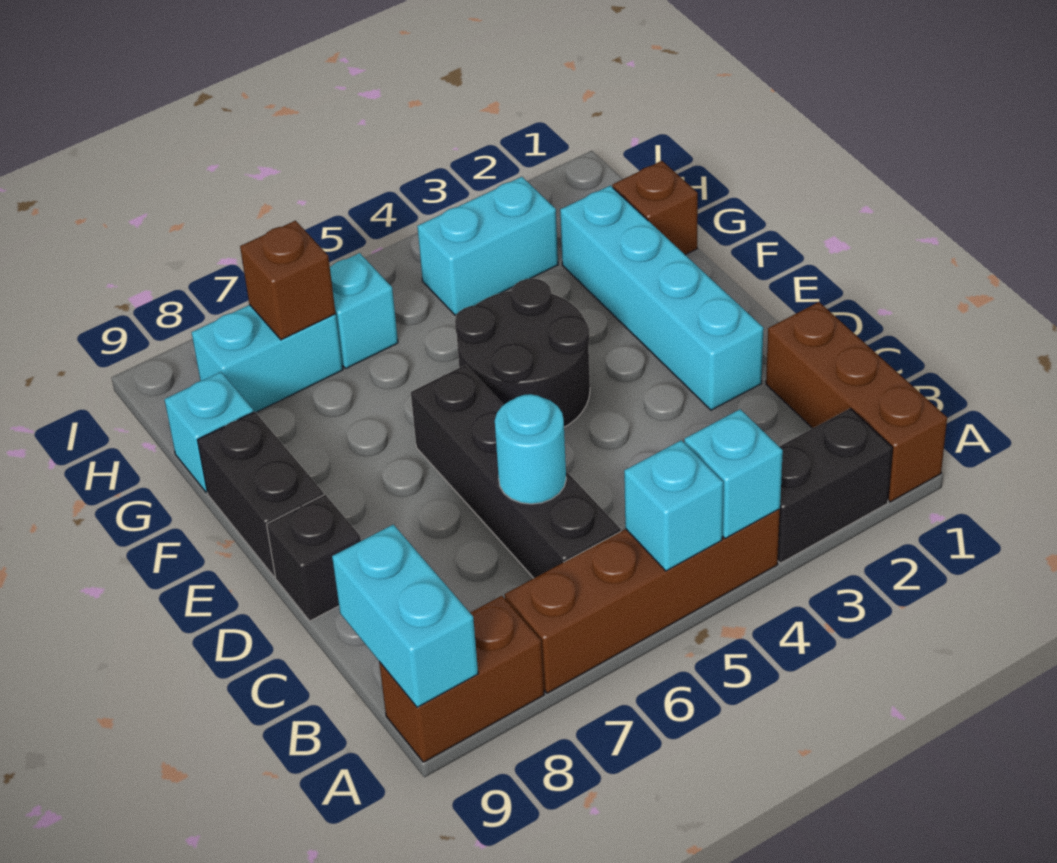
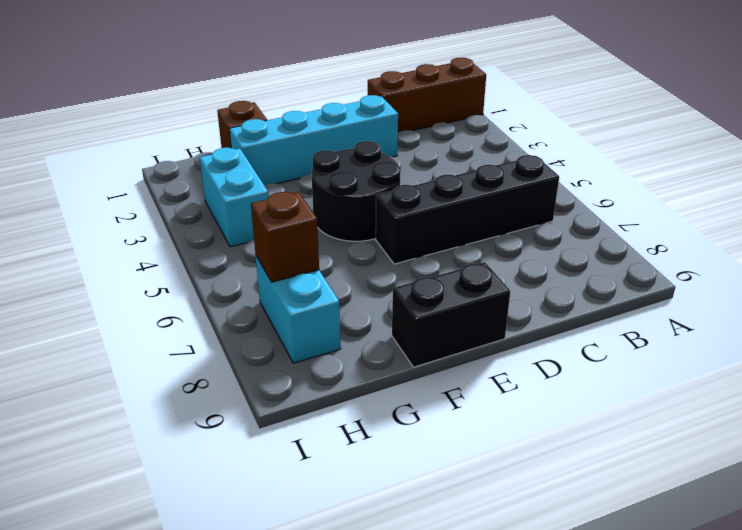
none -> black 1x2 brick [778,408,893,563]
none -> brown 1x4 brick [505,509,780,693]
none -> brown 1x2 brick [379,596,544,762]

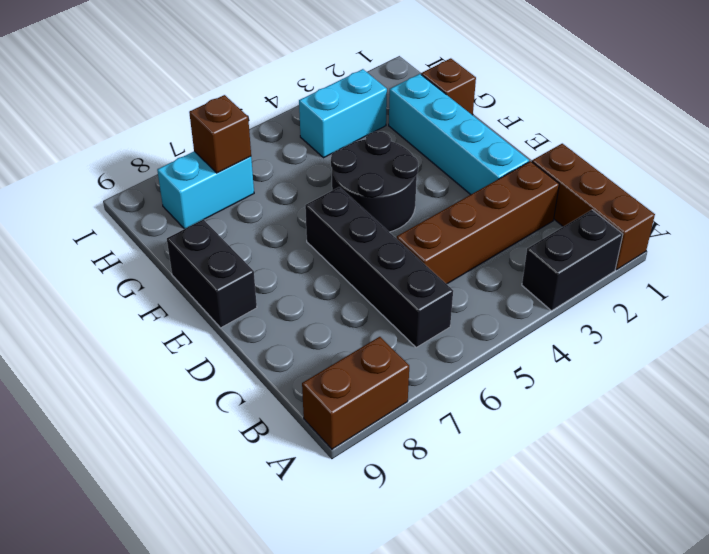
brown 1x4 brick [397,161,559,284] -> brown 1x4 brick moved to [505,509,780,693]
none -> black 1x1 brick [267,495,361,621]
none -> cyan 1x1 brick [164,372,253,493]
none -> cyan 1x1 brick [330,253,398,368]

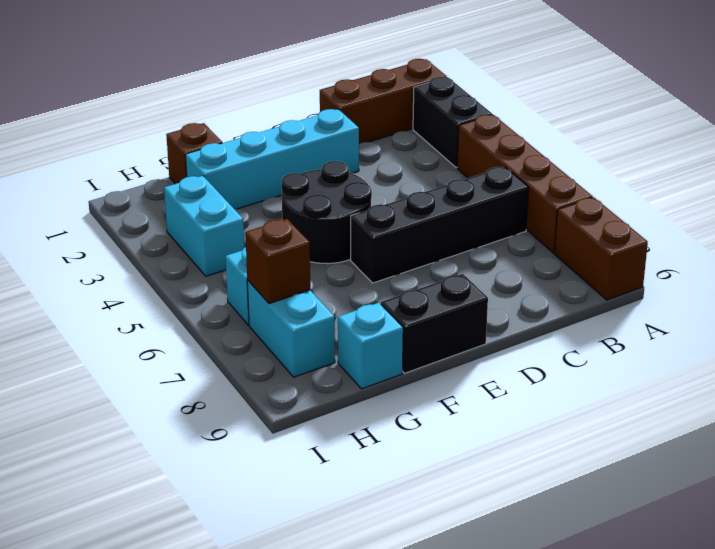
none -> black 1x1 brick [267,495,361,621]
none -> cyan 1x1 brick [684,409,783,538]
none -> cyan 1x1 brick [624,440,723,571]

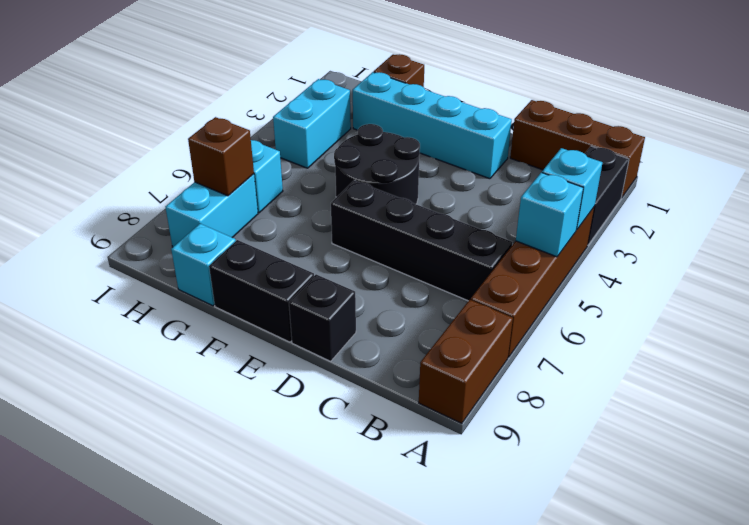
none -> cyan 1x2 brick [332,525,478,707]
none -> cyan 1x1 round brick [495,394,566,504]

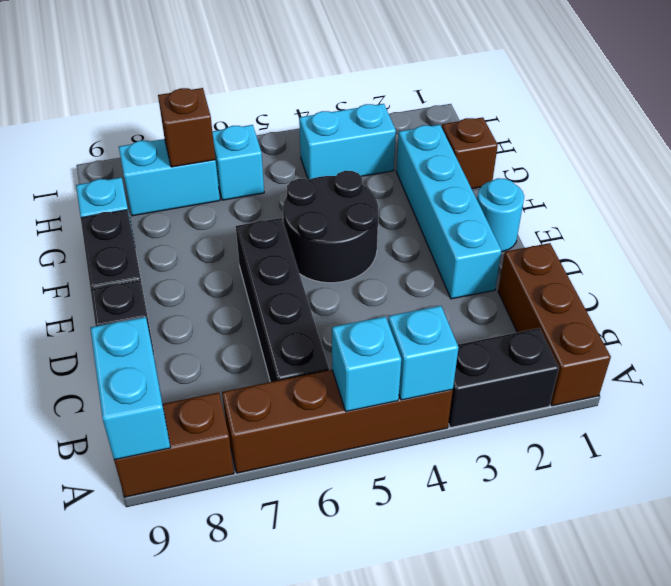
cyan 1x1 round brick [477,178,524,252] -> cyan 1x1 round brick moved to [495,394,566,504]

